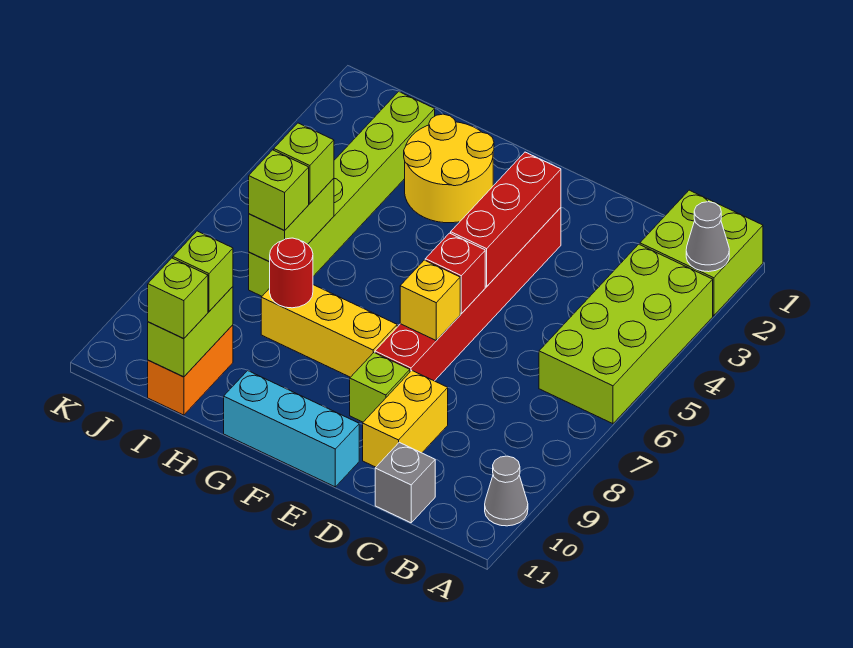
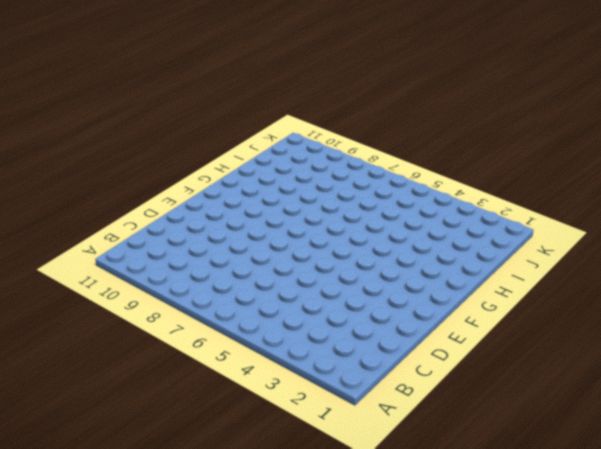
none -> lime 2x2 brick [640,190,763,316]
none -> lime 2x4 brick [539,244,713,424]
none -> grey 1x1 cone [485,456,528,526]

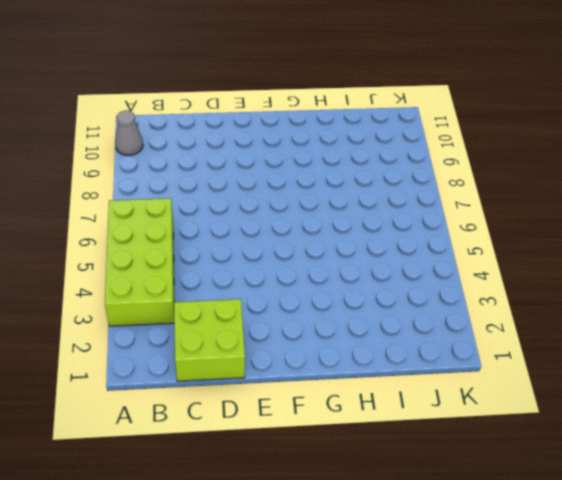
lime 2x2 brick [174,299,245,381] -> lime 2x2 brick moved to [640,190,763,316]
none -> grey 1x1 brick [375,442,435,523]
none -> yellow 1x2 brick [363,371,448,467]
none -> red 1x6 brick [375,208,561,381]

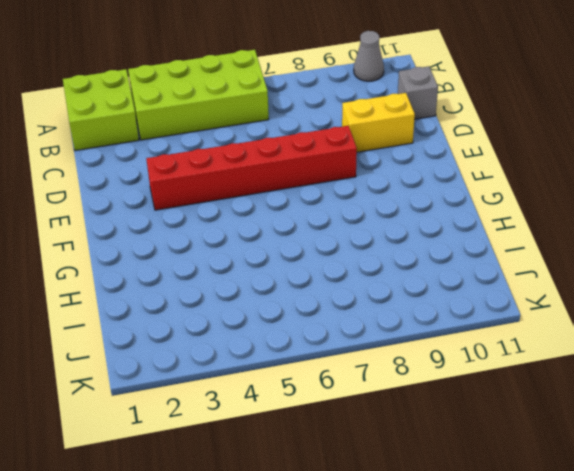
none -> lime 1x1 brick [350,353,410,422]
none -> cyan 1x3 brick [224,371,359,487]
none -> yellow 1x3 brick [261,285,397,377]

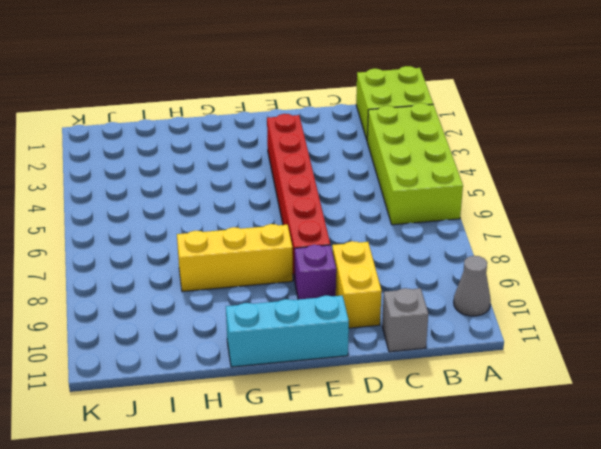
purple 1x1 brick [295,245,336,300] -> lime 1x1 brick [350,353,410,422]
none -> yellow 2x2 round brick [404,114,494,223]
none -> lime 1x6 brick [249,92,435,296]
none -> orange 1x2 brick [148,325,233,415]

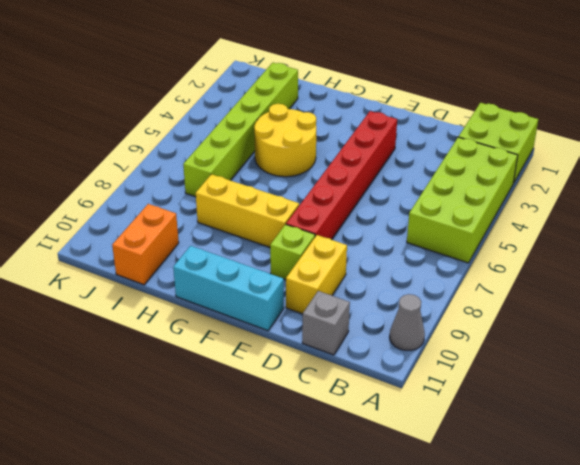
yellow 2x2 round brick [254,104,316,177] -> yellow 2x2 round brick moved to [404,114,494,223]
none -> grey 1x1 cone [686,202,729,272]
none -> red 1x3 brick [451,152,561,286]
none -> red 1x1 brick [425,233,485,314]

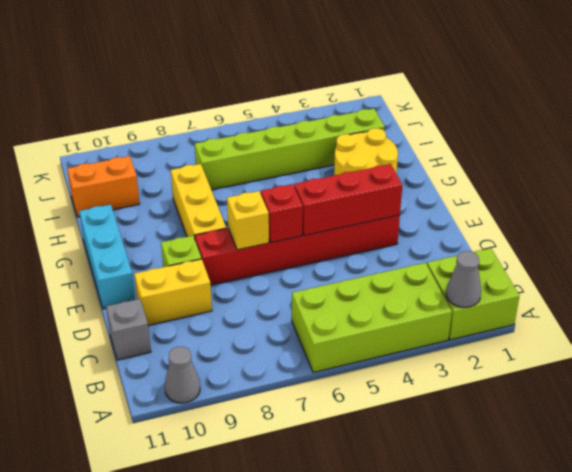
none -> red 1x1 round brick [270,238,313,308]
none -> lime 1x2 brick [249,178,334,262]
none -> lime 1x2 brick [148,287,233,377]

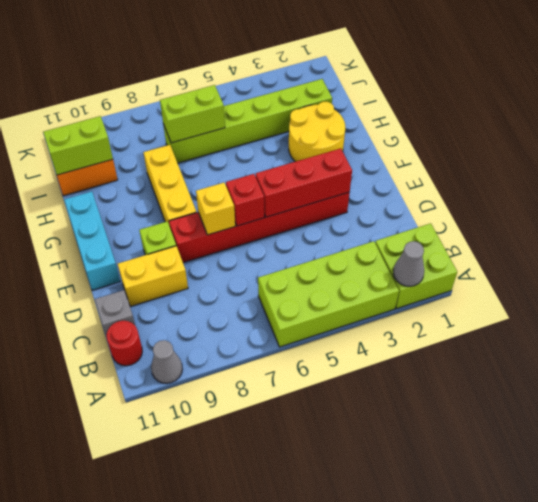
red 1x1 round brick [106,321,142,366] -> red 1x1 round brick moved to [270,238,313,308]
none -> lime 1x1 brick [274,123,334,203]
none -> lime 1x1 brick [249,150,309,231]
none -> lime 1x1 brick [173,231,233,311]

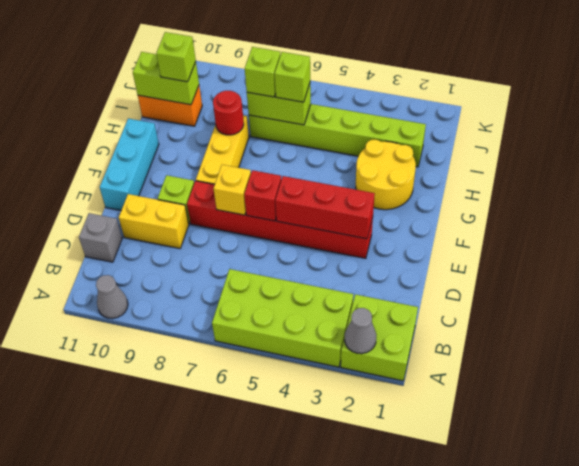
none -> lime 1x1 brick [148,258,208,338]

